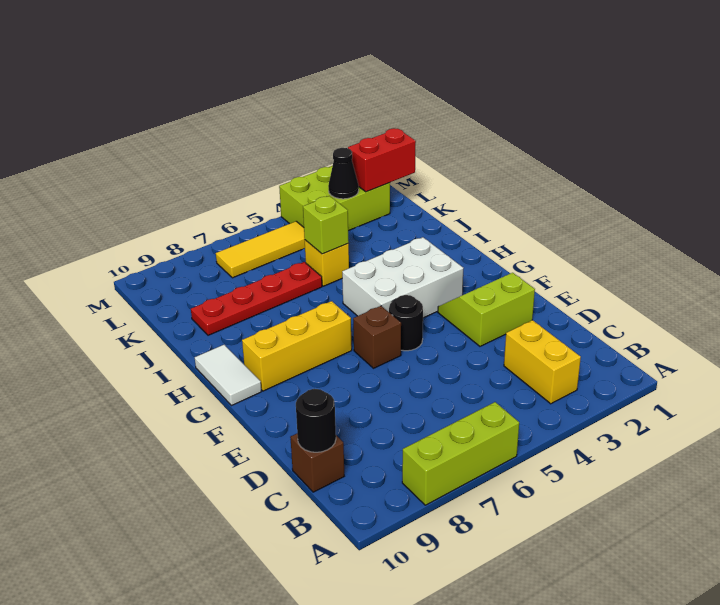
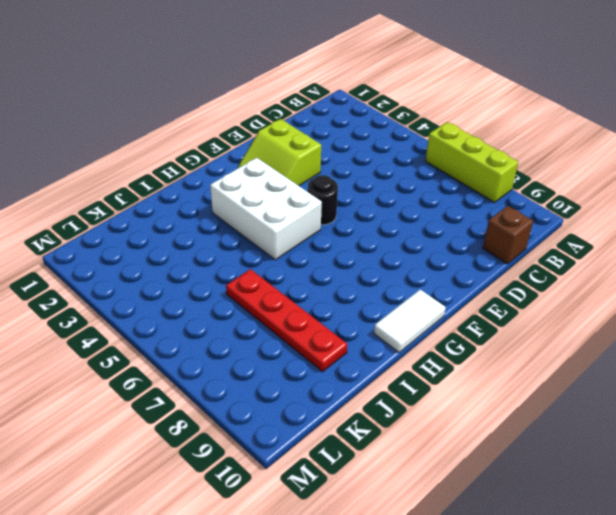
none -> yellow 1x2 brick [504,320,581,404]
none -> brown 1x1 brick [353,306,401,368]
none -> yellow 1x3 brick [242,301,352,391]

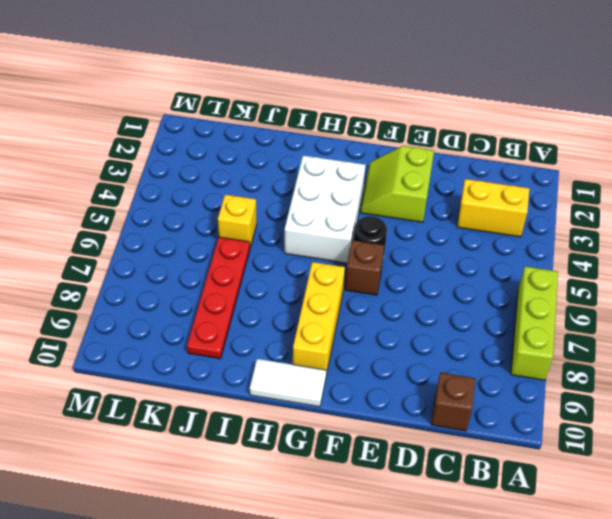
none -> lime 2x3 brick [279,166,390,231]
none -> yellow 1x3 tile [216,221,305,278]
none -> black 1x1 round brick [296,389,336,452]

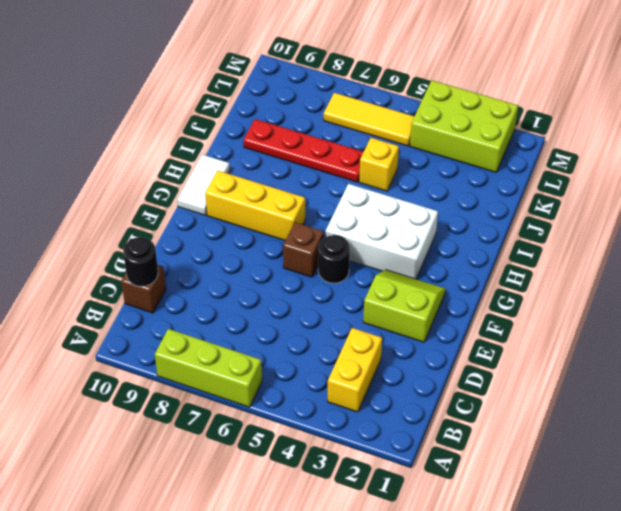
none -> lime 1x1 brick [303,196,349,254]
none -> red 1x2 brick [348,128,416,192]
none -> black 1x1 cone [328,148,359,199]

